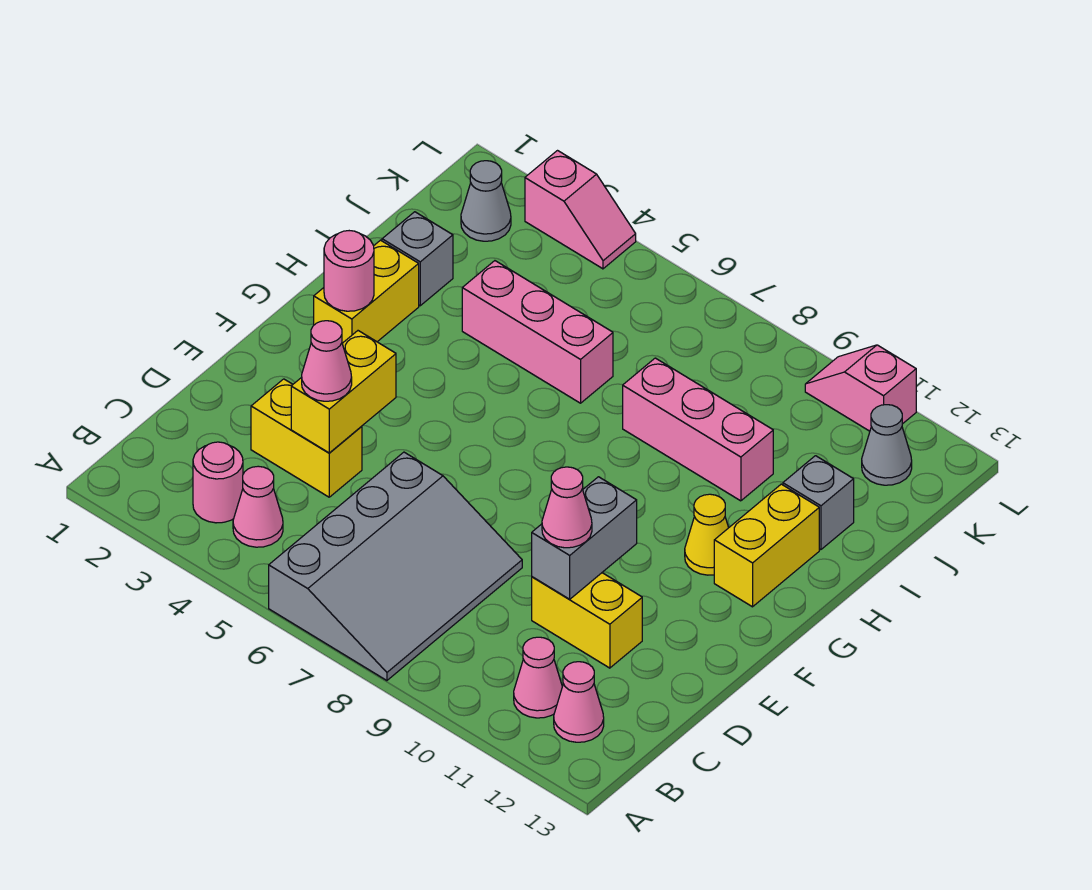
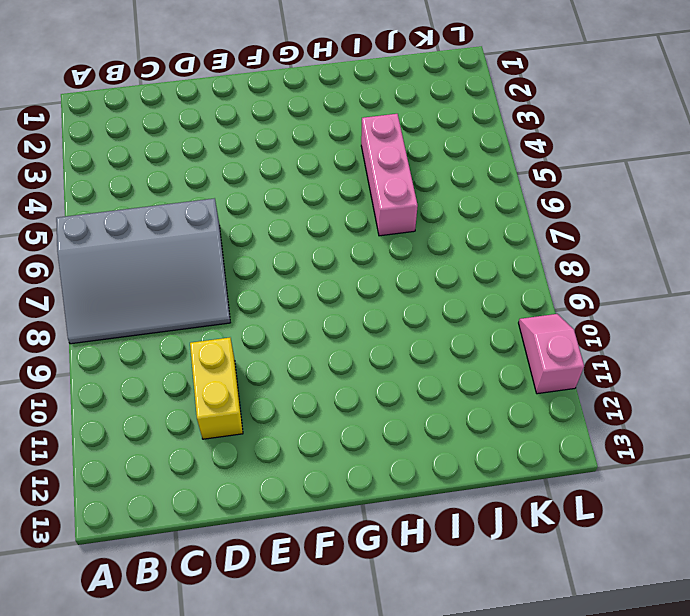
none -> pink 1x1 round brick [193,442,243,523]
none -> pink 1x1 cone [233,466,283,547]
none -> pink 1x1 cone [514,637,562,718]

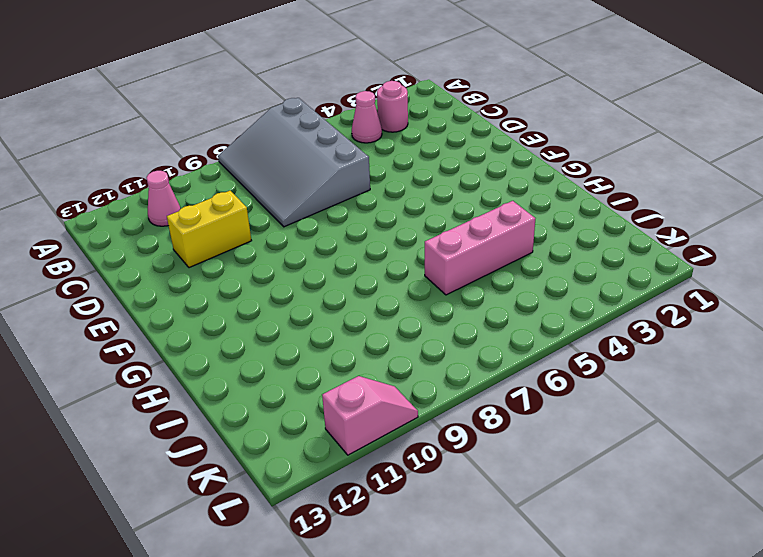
none -> pink 1x1 cone [554,662,604,742]
none -> yellow 1x2 brick [251,379,362,497]
none -> yellow 1x2 brick [314,240,419,343]

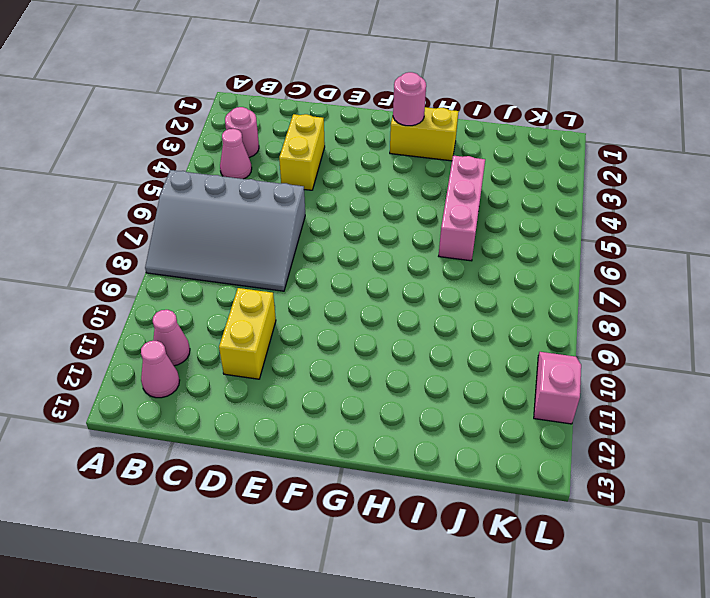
none -> yellow 1x1 cone [685,494,729,575]
none -> yellow 1x2 brick [714,484,819,607]
none -> grey 1x1 brick [382,212,453,306]

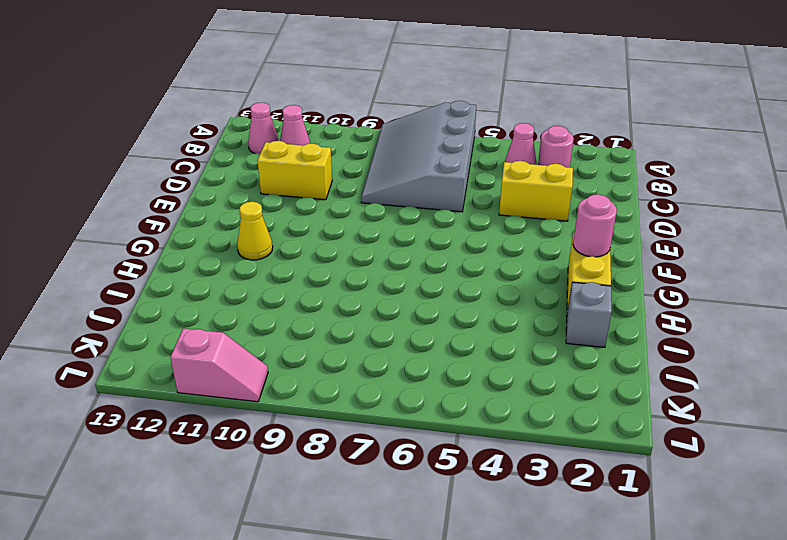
none -> yellow 1x2 brick [714,484,819,607]
none -> pink 1x3 brick [462,261,613,403]
none -> pink 1x3 brick [623,358,773,501]

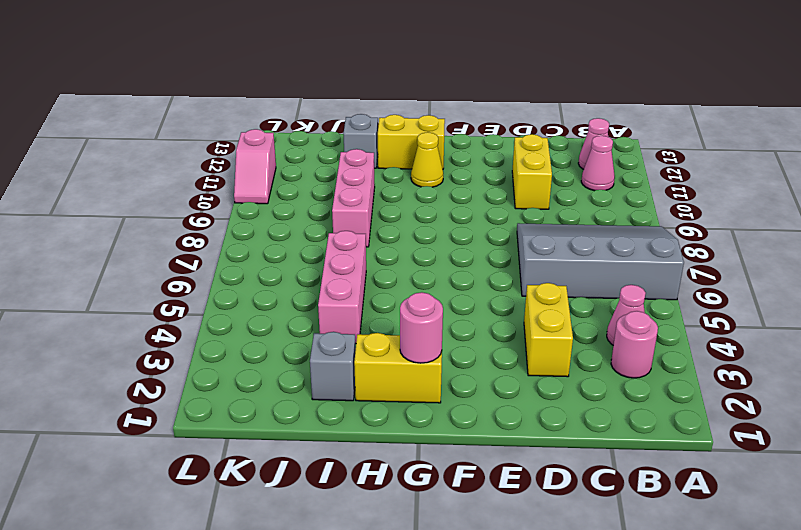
none -> grey 1x1 cone [461,161,511,241]
none -> grey 1x1 cone [862,405,912,485]
none -> pink 1x2 slope [525,151,636,269]

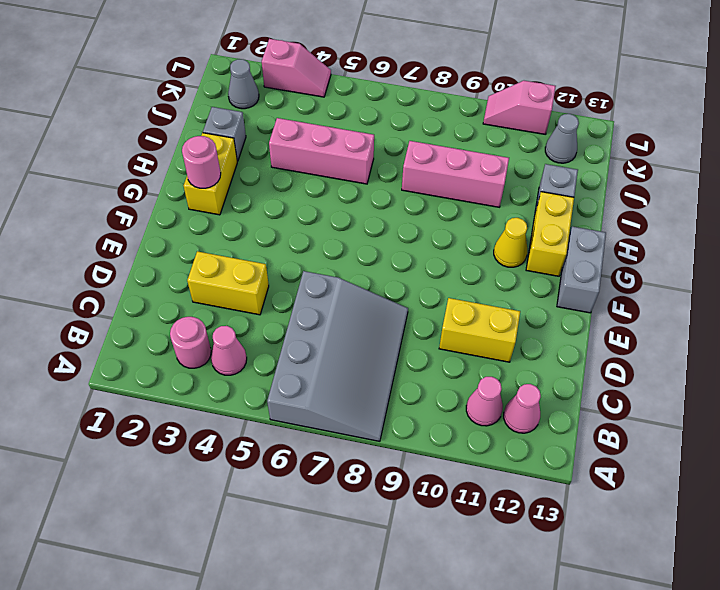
grey 1x2 brick [557,226,606,313] -> grey 1x2 brick moved to [532,477,637,599]
none -> yellow 1x2 brick [291,331,396,453]
none -> pink 1x1 cone [302,321,352,401]
none -> pink 1x1 cone [542,467,592,548]

